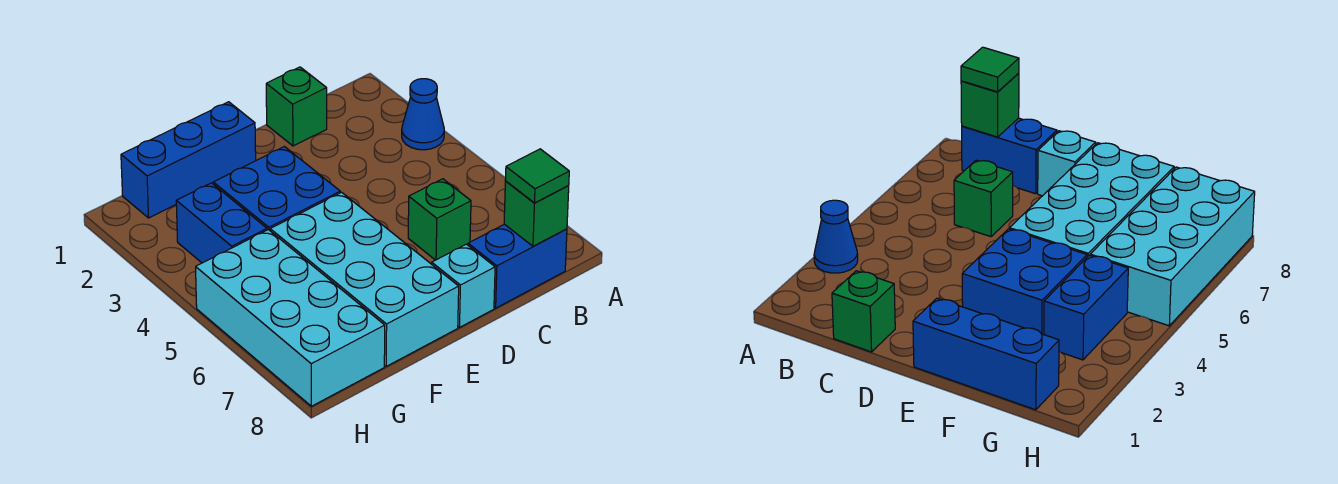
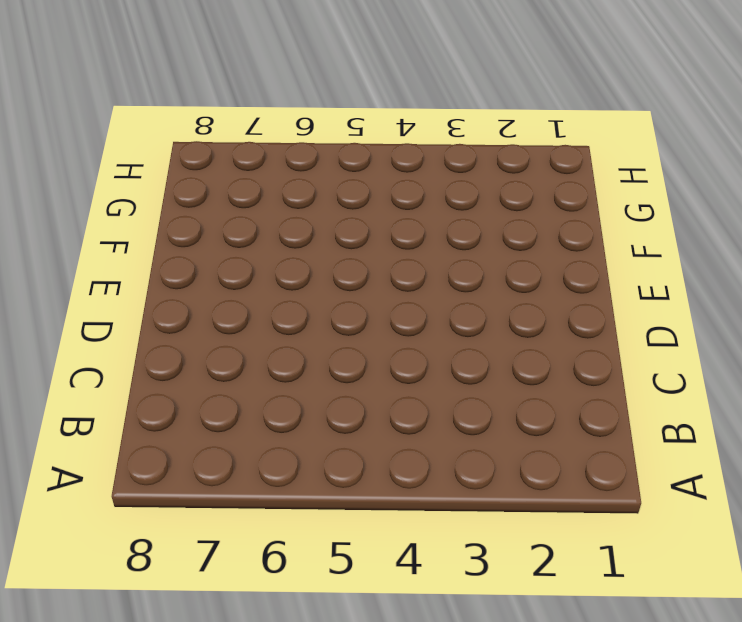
none -> blue 1x1 cone [402,79,444,150]
none -> blue 1x2 brick [468,224,567,308]
none -> green 1x1 brick [266,67,327,146]

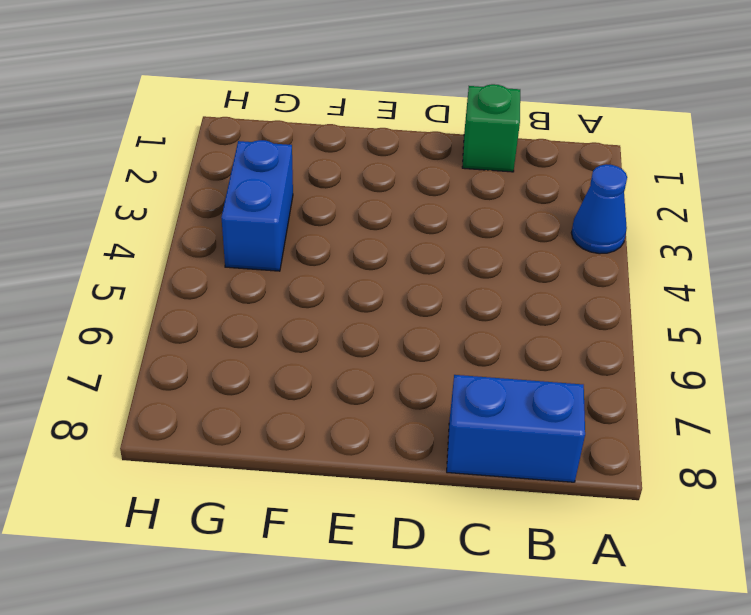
none -> green 1x1 brick [408,179,471,260]
none -> cyan 1x1 brick [432,244,495,327]
none -> blue 1x3 brick [121,102,256,218]

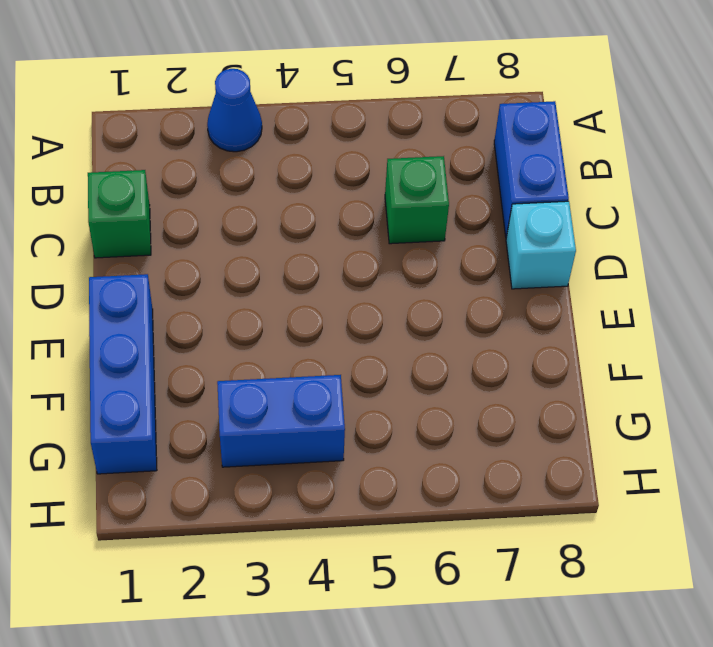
none -> blue 2x2 brick [213,147,340,230]
none -> cyan 2x4 brick [270,192,459,366]
none -> cyan 2x4 brick [196,230,385,406]

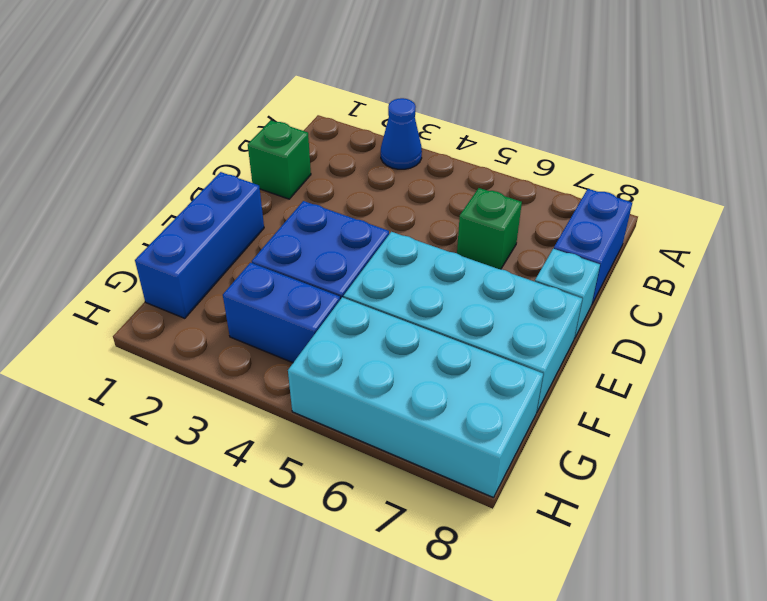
none -> green 1x1 brick [504,181,569,246]
none -> green 1x1 tile [505,149,569,203]

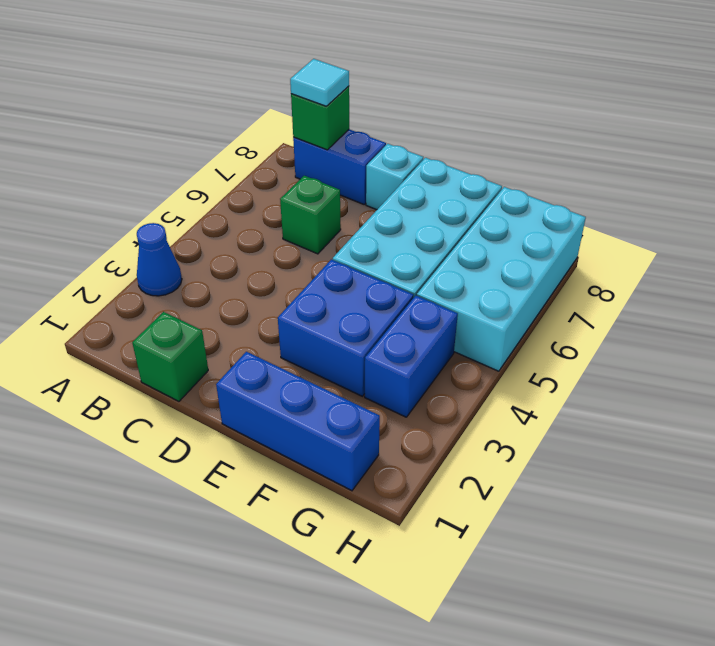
cyan 1x1 tile [290,59,349,106] -> green 1x1 tile [505,149,569,203]

